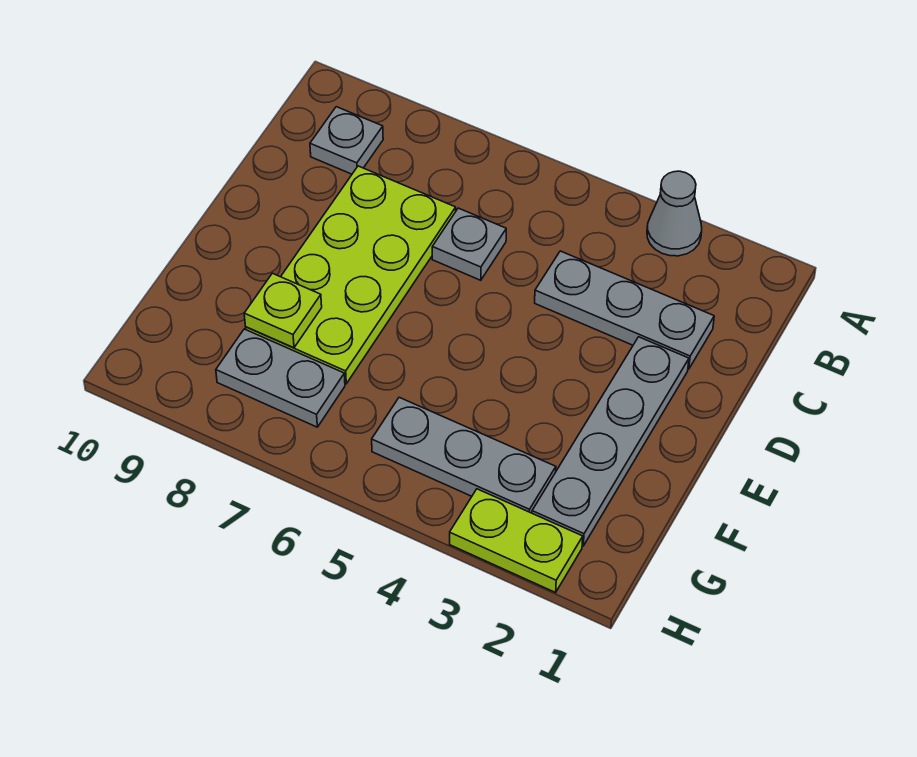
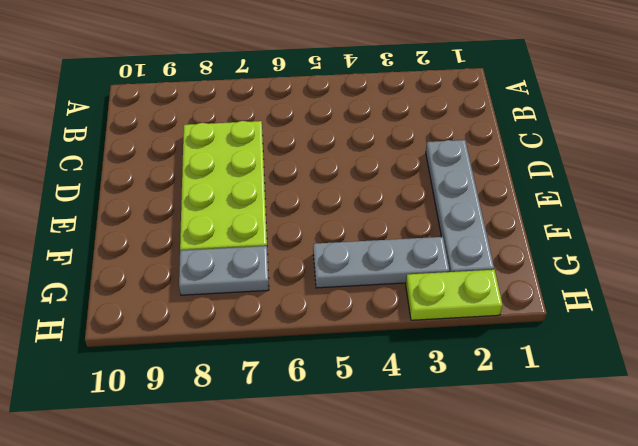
none -> grey 1x1 cone [647,171,702,256]
none -> grey 1x1 plate [310,107,383,174]

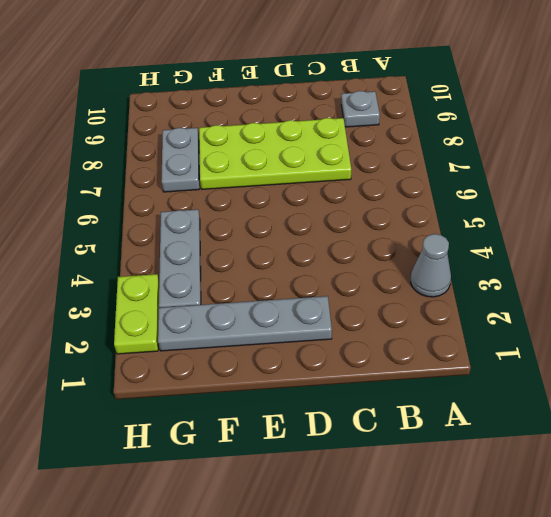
none -> grey 1x3 plate [535,251,714,369]
none -> grey 1x1 plate [432,208,506,280]

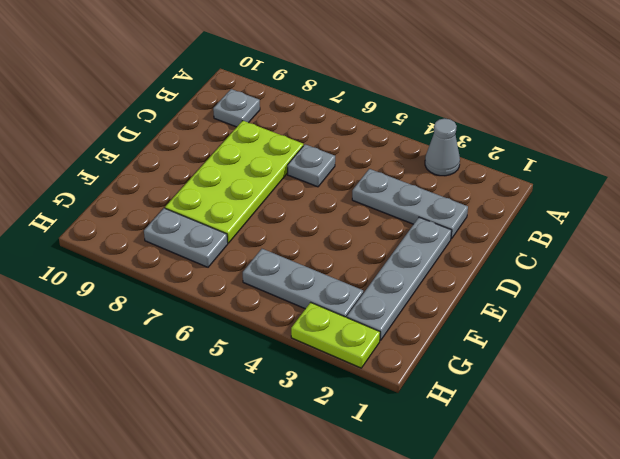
none -> lime 1x1 plate [244,273,322,348]

